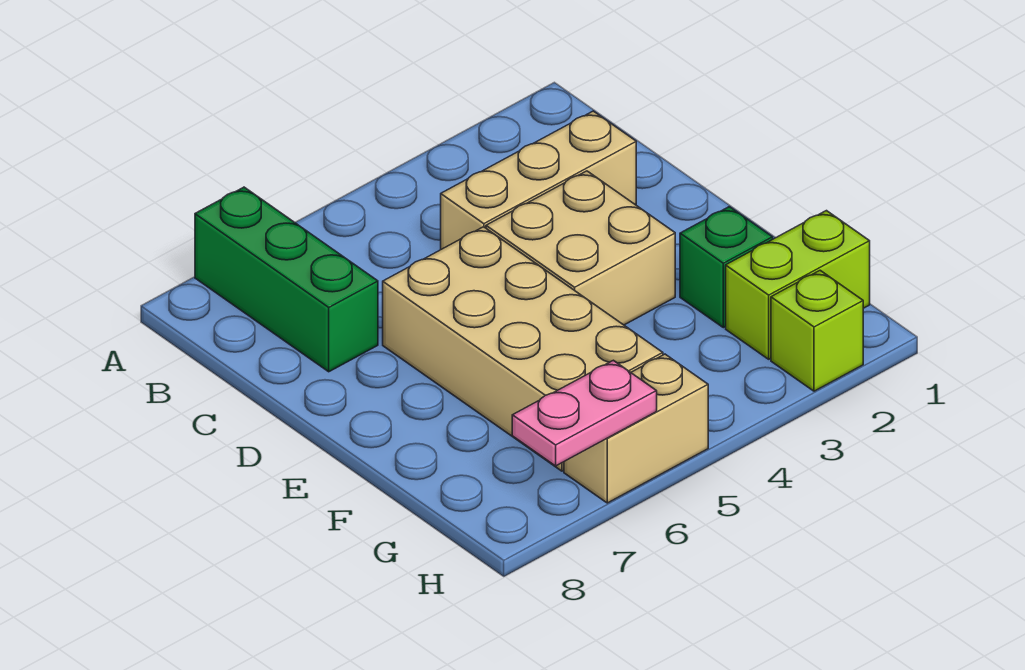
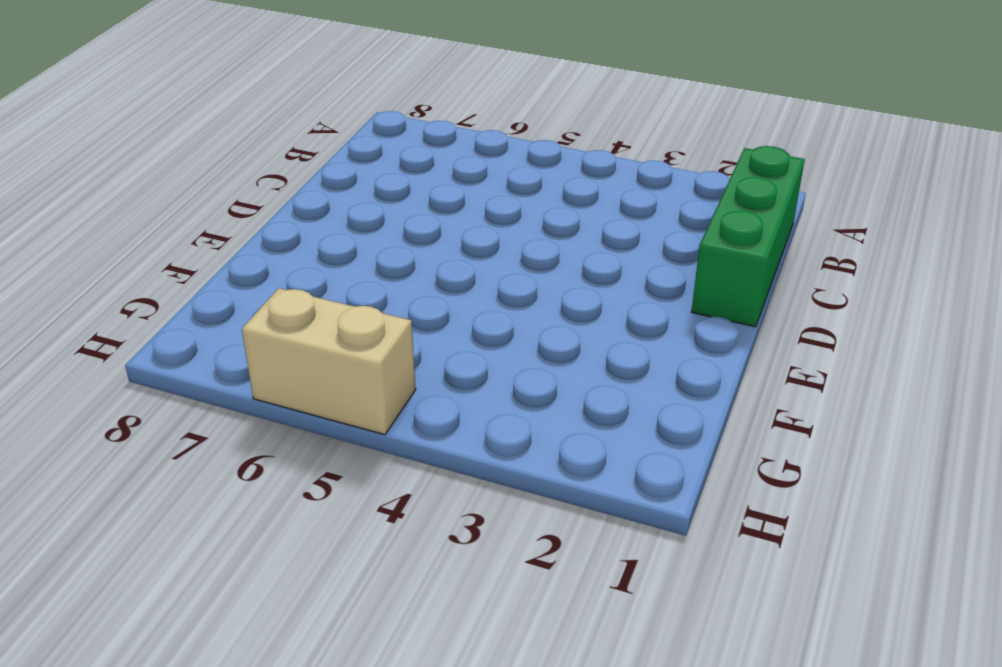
green 1x3 brick [692,146,805,327] -> green 1x3 brick moved to [195,187,378,372]
none -> tan 1x3 brick [441,111,636,249]
none -> tan 2x2 brick [486,171,675,325]

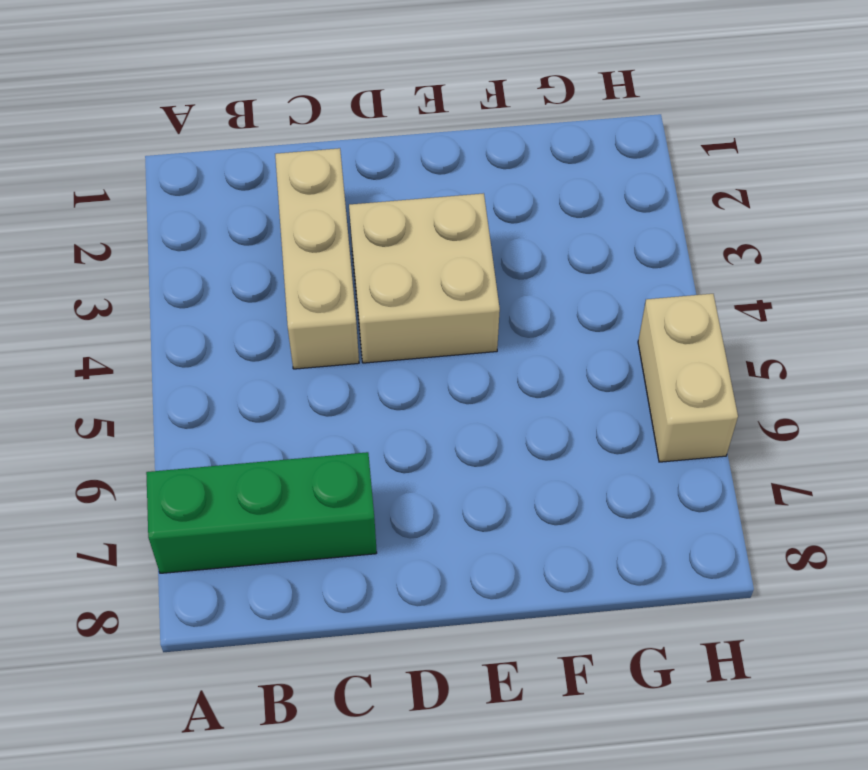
none -> tan 2x4 brick [383,227,663,471]
none -> green 1x1 brick [680,207,773,328]

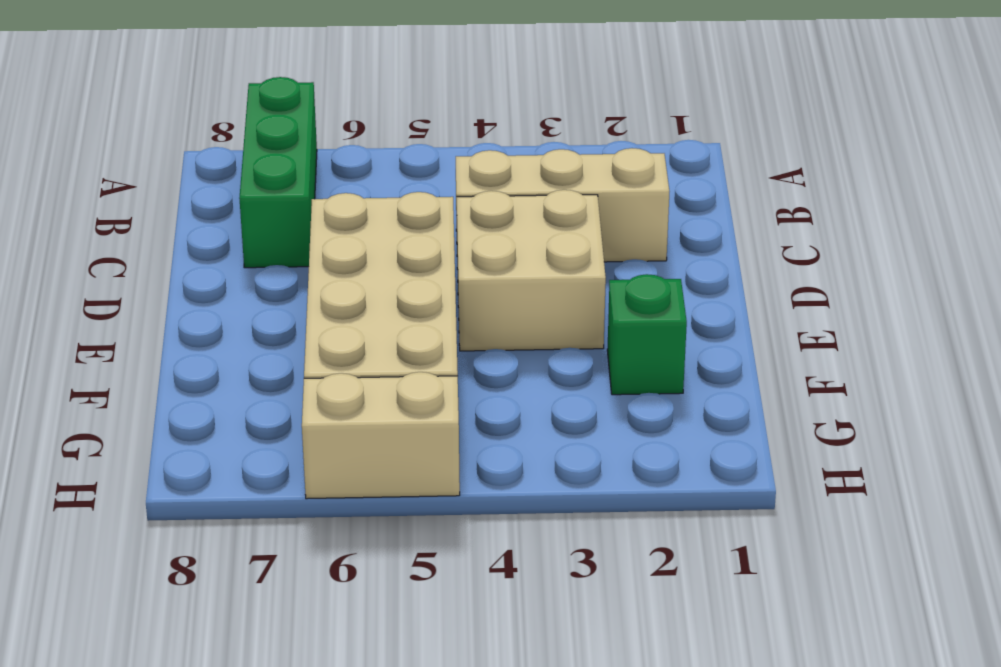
none -> lime 1x2 brick [726,211,870,359]
none -> lime 1x1 brick [771,270,863,391]

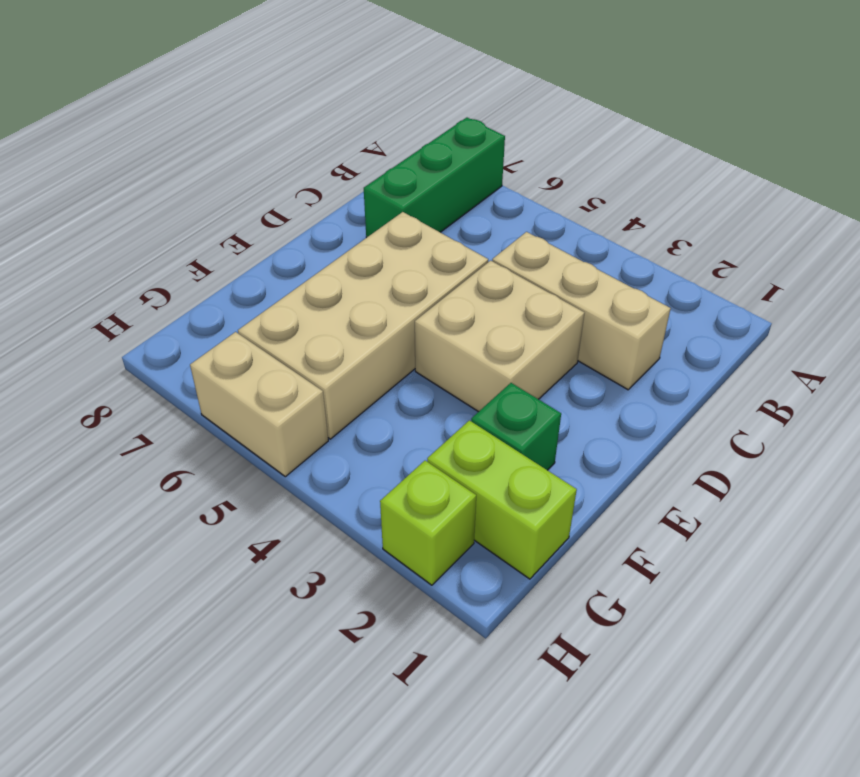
none -> pink 1x2 plate [512,360,657,466]

